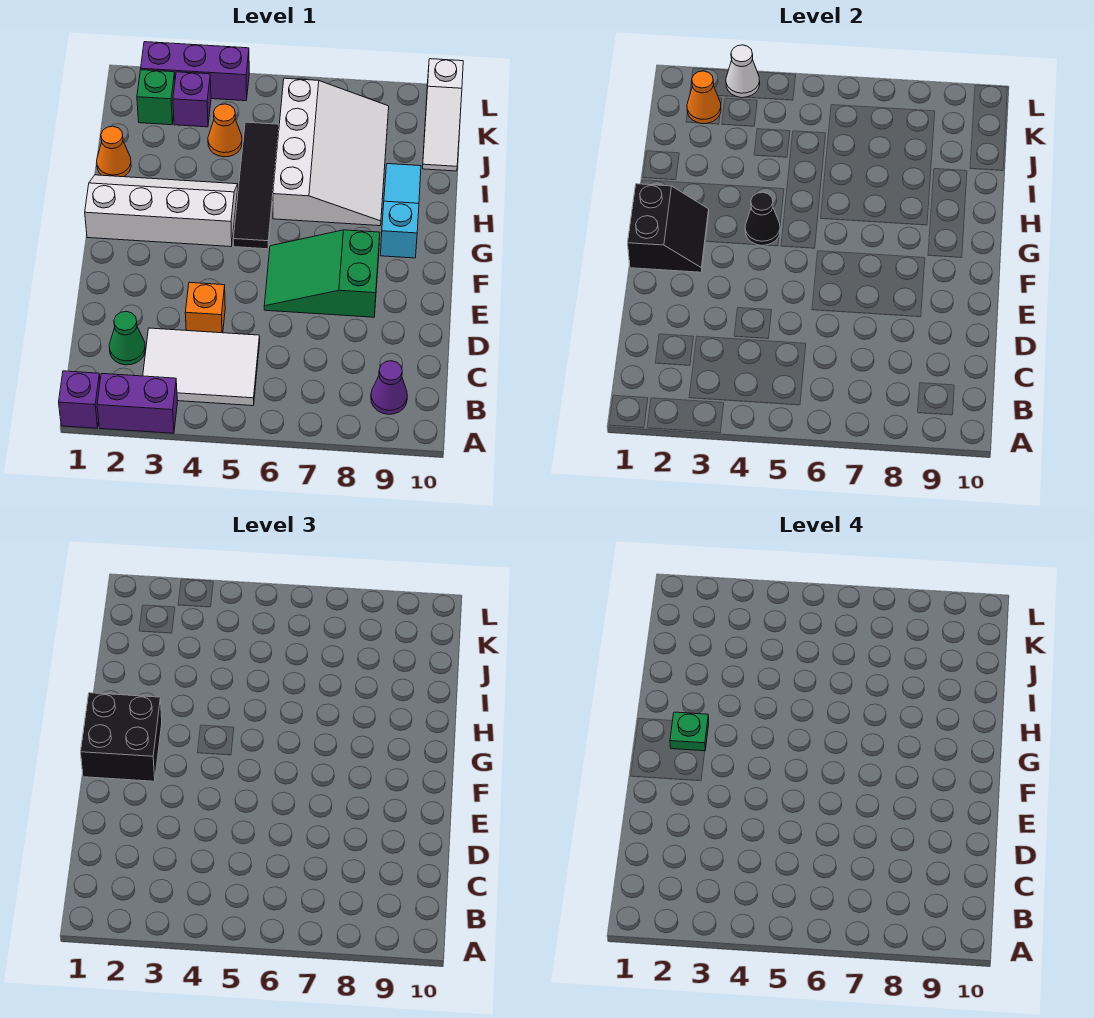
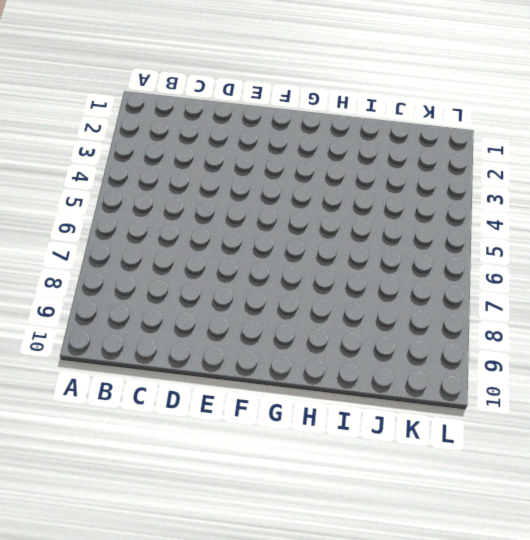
none -> purple 1x1 brick [59,371,100,428]
none -> purple 1x2 brick [97,373,177,433]
none -> white 2x3 tile [143,328,260,406]

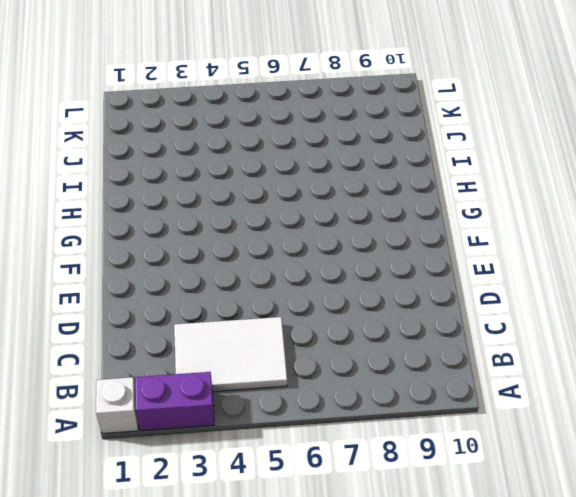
white 1x1 brick [96,377,138,434] -> purple 1x1 brick [59,371,100,428]
none -> purple 1x1 cone [371,361,407,414]
none -> green 1x1 cone [109,311,145,365]
none -> orange 1x1 brick [185,282,225,333]

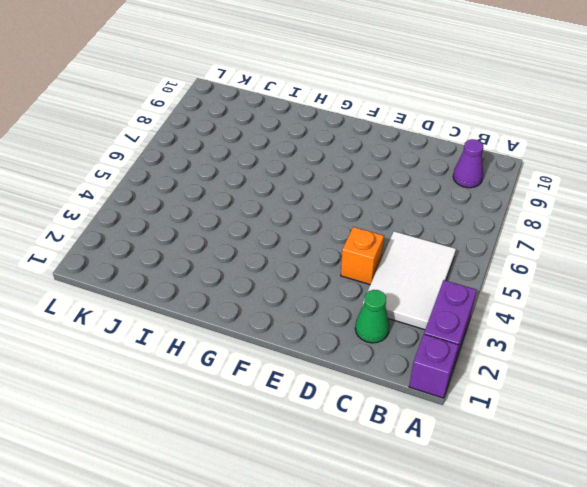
none -> green 2x3 slope [264,230,380,317]
none -> white 2x4 slope [85,175,238,247]
none -> black 1x4 tile [233,122,279,249]

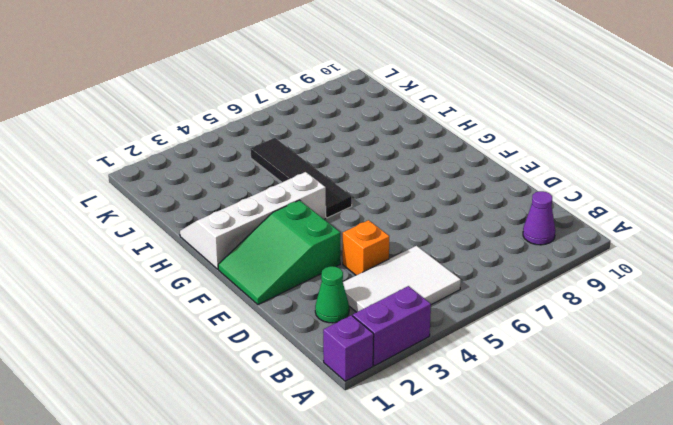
green 2x3 slope [218,200,340,305] -> green 2x3 slope moved to [264,230,380,317]
none -> cyan 1x3 slope [380,164,421,258]
none -> white 3x4 slope [273,78,389,226]
none -> orange 1x1 cone [97,126,131,177]

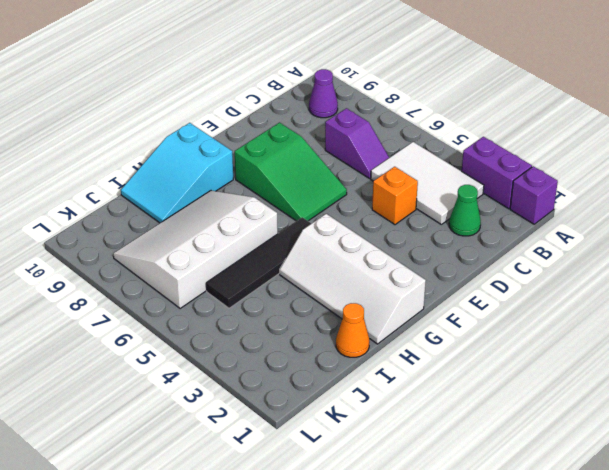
purple 1x2 slope [325,108,389,179] -> none
cyan 2x3 slope [121,123,233,223] -> cyan 1x3 slope [380,164,421,258]
none -> orange 1x1 cone [208,104,242,157]
none -> white 1x3 slope [423,59,463,171]
none -> green 1x1 brick [137,70,175,125]

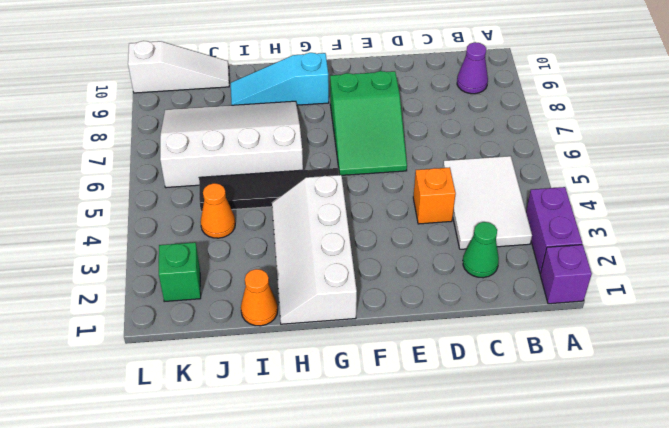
none -> purple 1x1 brick [173,72,211,127]
none -> purple 1x3 brick [141,42,249,101]
none -> black 2x2 slope [628,184,709,272]

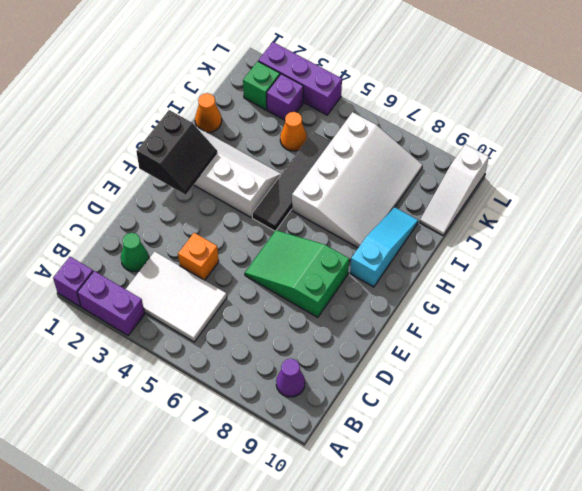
none -> black 1x1 cone [745,192,780,246]
none -> orange 1x1 cone [687,71,721,124]
none -> white 1x1 cone [726,45,760,98]

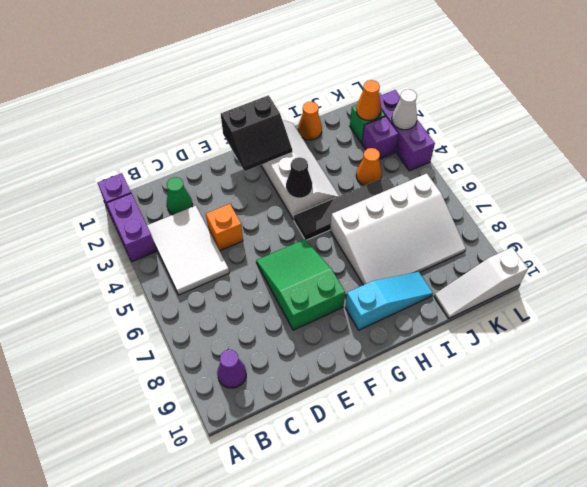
none -> black 2x2 brick [81,693,162,781]
none -> green 1x1 plate [670,712,709,751]

